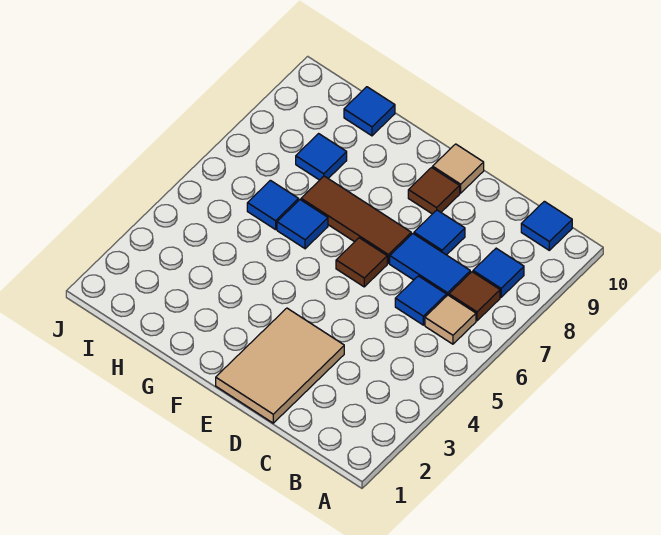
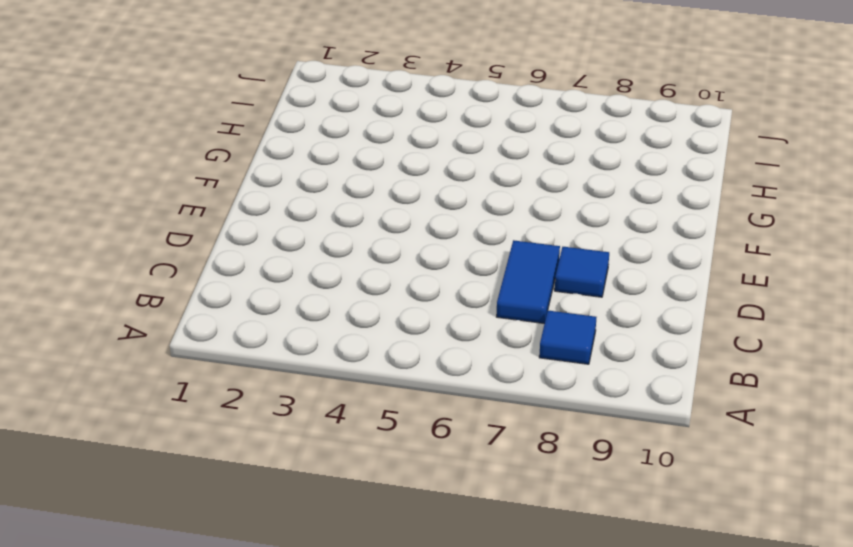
none -> tan 1x1 tile [425,295,476,344]
none -> brown 1x1 tile [449,272,500,321]
none -> blue 1x1 tile [521,201,572,250]

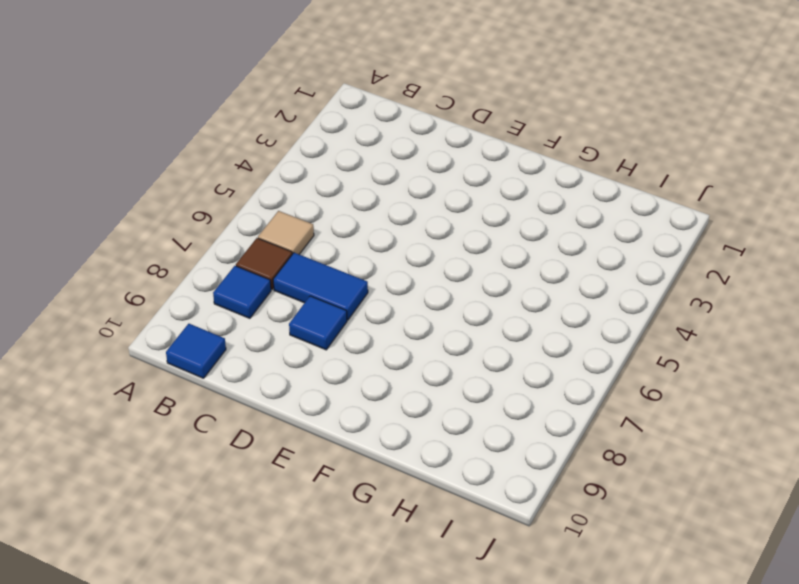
none -> blue 1x1 tile [395,276,446,325]
none -> tan 2x3 tile [216,308,344,423]
none -> brown 1x1 tile [336,238,387,287]

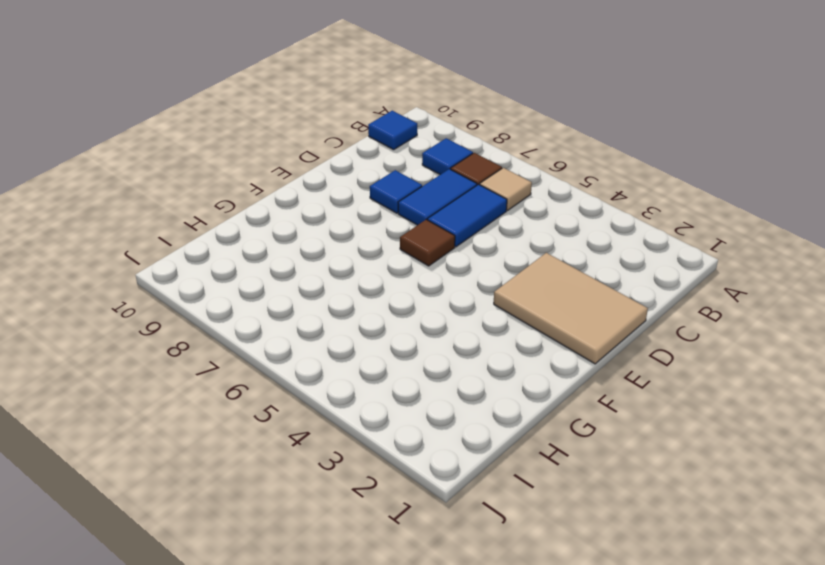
blue 1x2 tile [427,184,507,247] -> blue 1x1 tile [395,276,446,325]
none -> brown 1x3 tile [301,176,411,263]
none -> brown 1x1 tile [408,168,460,214]
none -> tan 1x1 tile [433,144,484,193]

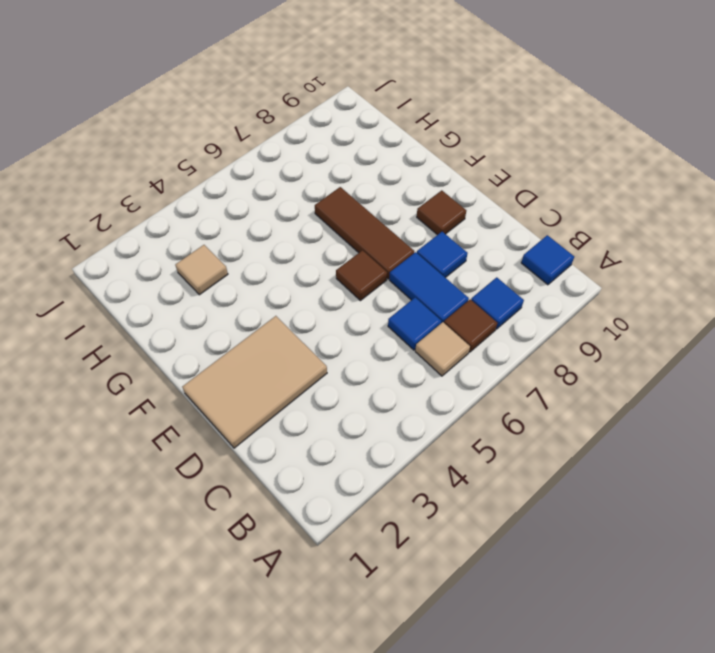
tan 1x1 tile [175,245,228,295] -> tan 1x1 tile moved to [433,144,484,193]
none -> blue 1x1 tile [277,200,328,249]
none -> blue 1x1 tile [247,180,299,230]
none -> blue 1x1 tile [296,134,347,180]

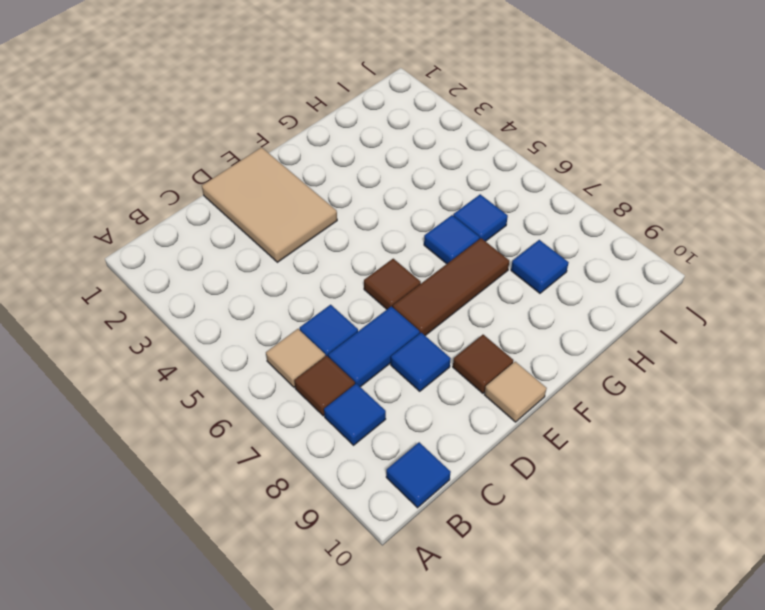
none -> blue 1x1 tile [344,87,395,136]

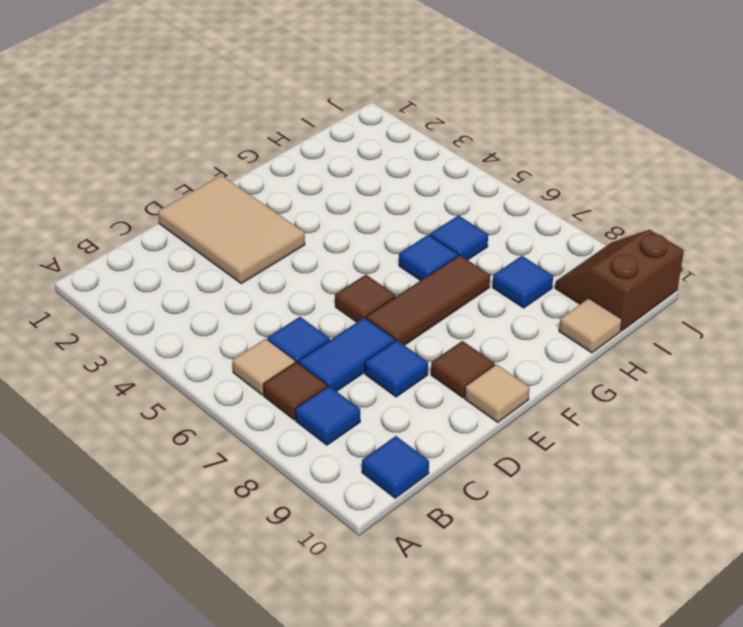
tan 1x1 tile [559,298,622,353] -> blue 1x1 tile [344,87,395,136]
brown 2x2 slope [555,230,684,331] -> none

